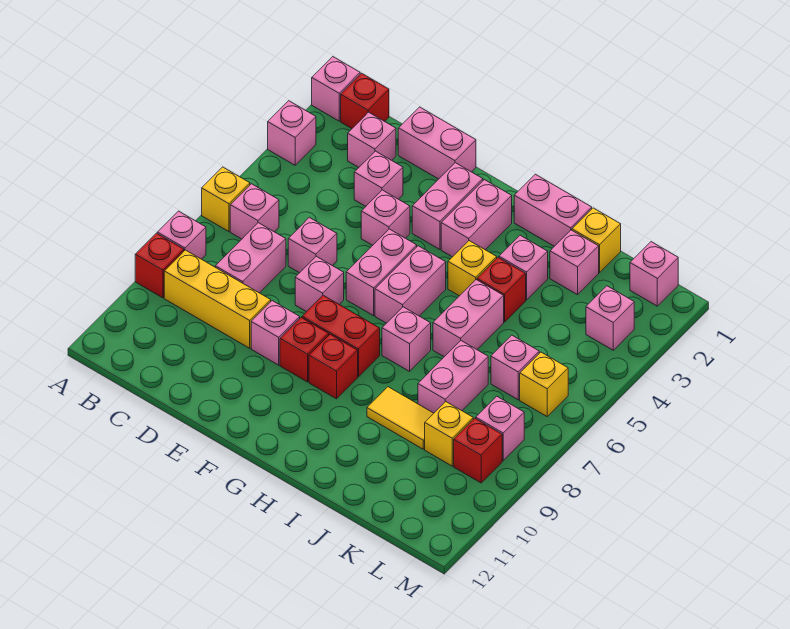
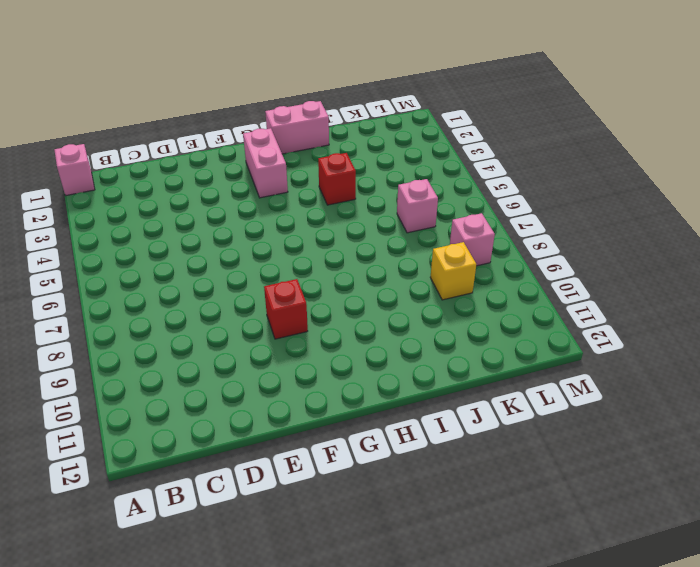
none -> pink 1x1 brick [268,101,316,165]
none -> yellow 1x1 brick [202,167,250,231]
none -> pink 1x1 brick [157,211,206,259]
none -> red 1x1 brick [135,233,184,298]

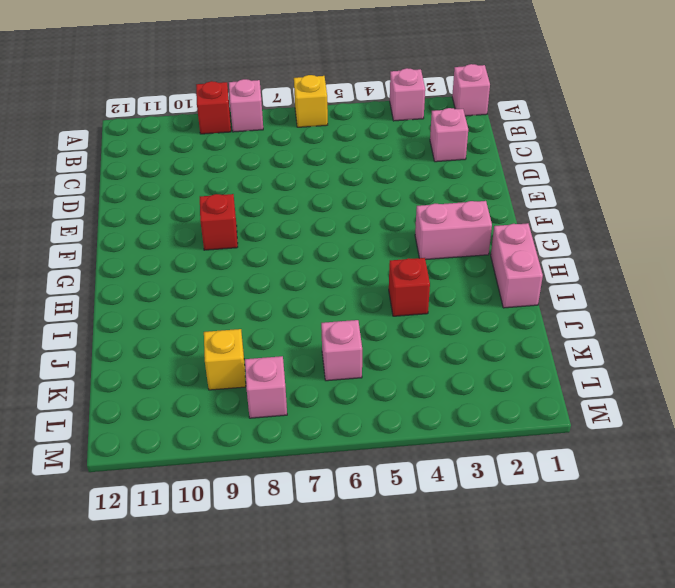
none -> red 1x1 brick [341,73,389,128]
none -> pink 1x1 brick [230,184,279,239]
none -> yellow 1x3 brick [164,250,271,348]
none -> pink 1x2 brick [215,223,286,293]

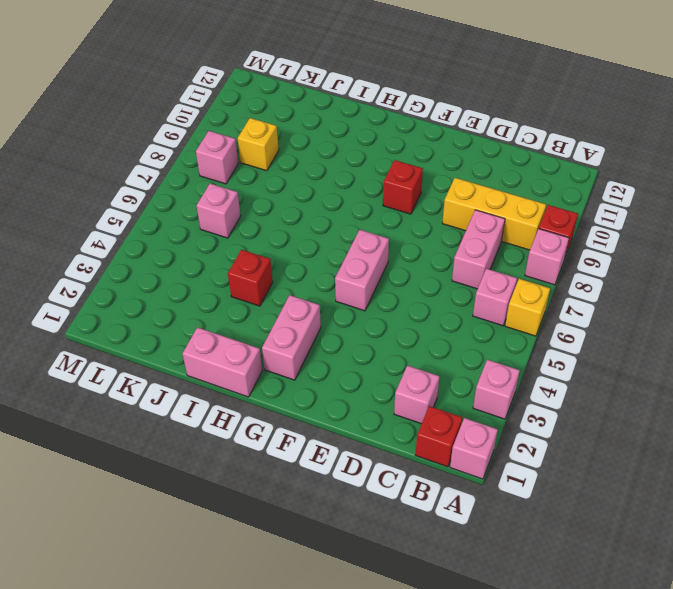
none -> pink 1x2 brick [398,107,476,179]
none -> pink 1x1 brick [354,151,403,206]
none -> pink 1x1 brick [288,217,337,273]
none -> pink 1x1 brick [361,190,410,245]

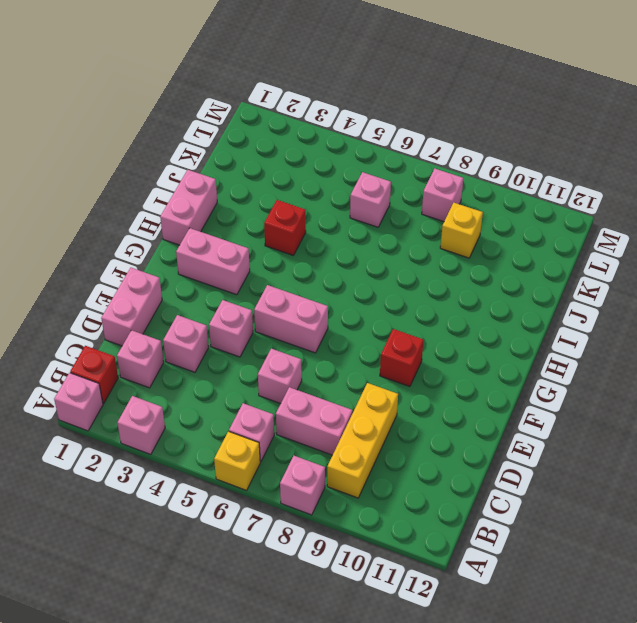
none -> red 1x1 brick [135,233,184,298]
none -> pink 1x1 brick [295,256,344,312]
none -> pink 1x1 brick [251,301,300,365]
none -> pink 1x2 brick [412,163,483,249]

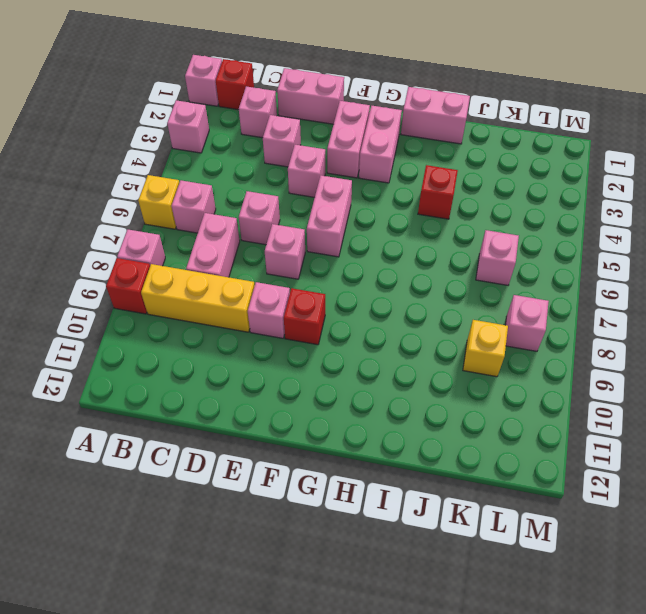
none -> red 1x2 brick [302,295,380,377]
none -> pink 1x2 brick [375,246,446,323]
none -> red 1x1 brick [309,334,358,399]
none -> yellow 1x1 brick [448,241,497,296]

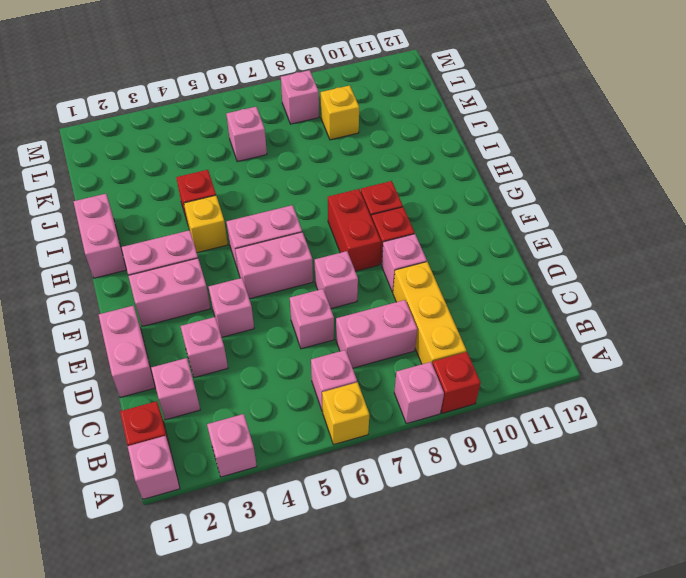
none -> pink 1x1 brick [382,307,431,371]
none -> pink 1x1 brick [499,235,548,300]
none -> pink 1x2 brick [433,280,504,357]
none -> yellow 1x2 tile [367,387,434,449]

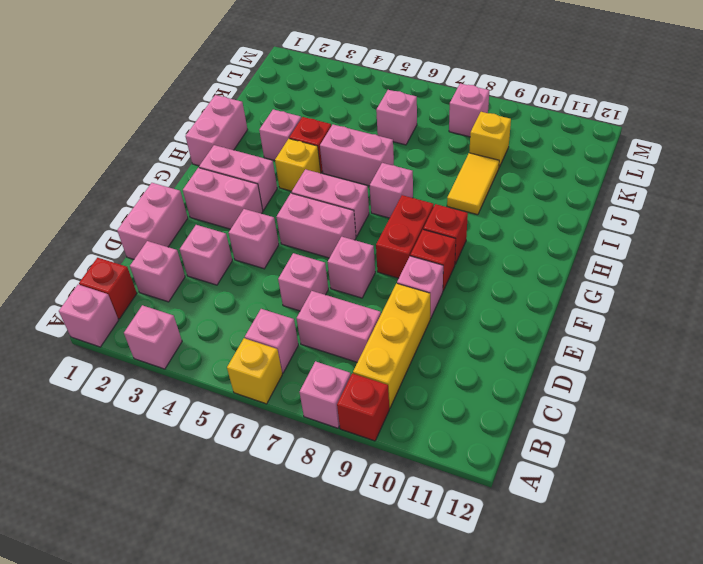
none -> yellow 1x1 brick [572,208,621,272]
none -> pink 1x1 brick [550,230,599,295]
none -> pink 1x2 brick [418,341,488,413]
none -> pink 1x1 brick [630,242,678,306]

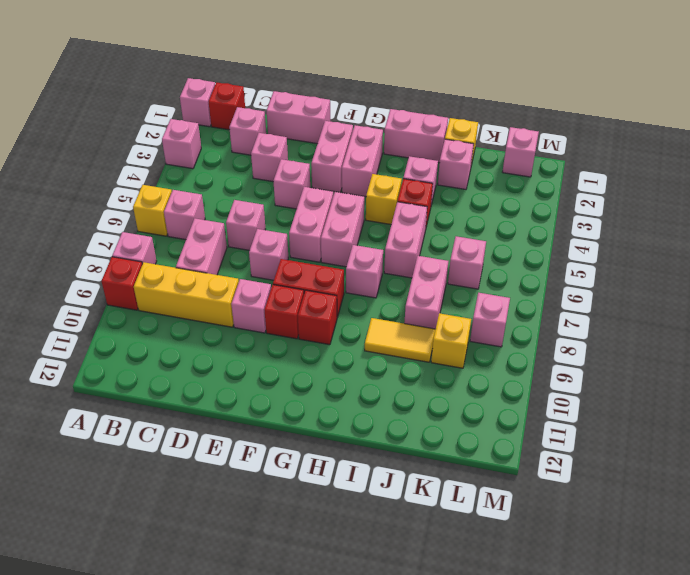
none -> pink 1x1 brick [586,286,634,350]
none -> yellow 1x1 brick [520,352,568,416]
none -> red 1x1 brick [454,418,502,483]

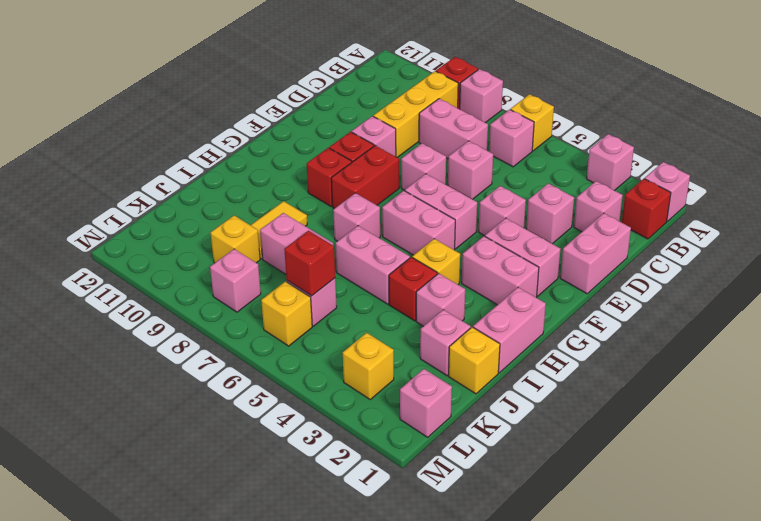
red 1x1 brick [284,231,335,296] -> red 1x1 brick moved to [454,418,502,483]
yellow 1x1 brick [343,333,394,399] -> pink 1x1 brick [586,286,634,350]

